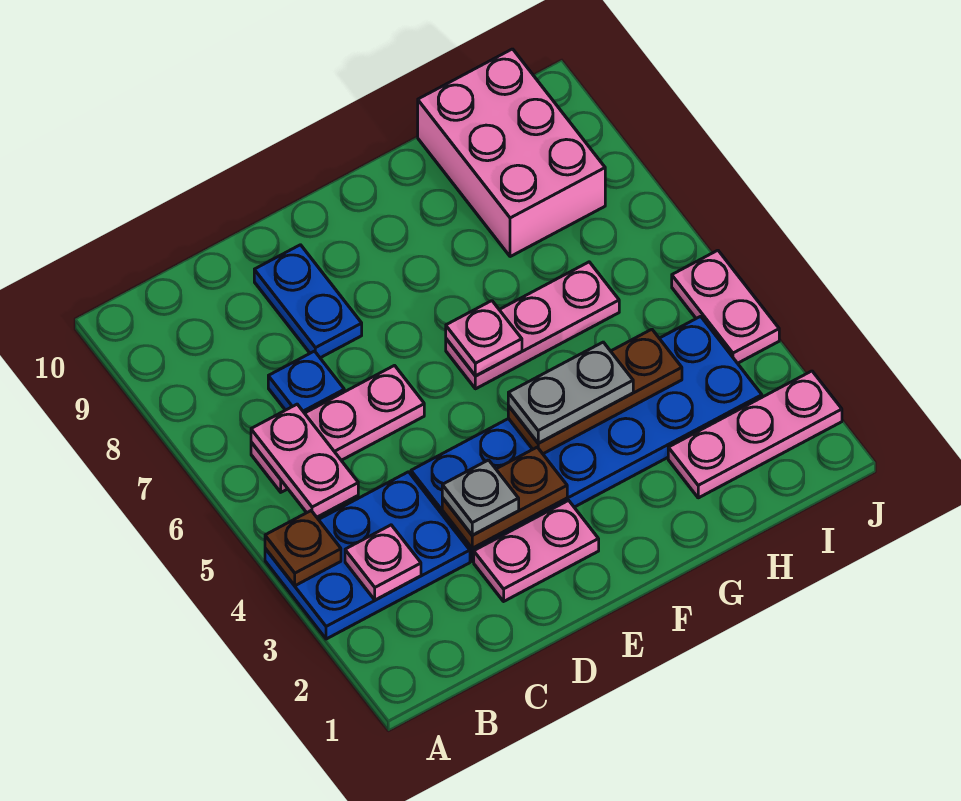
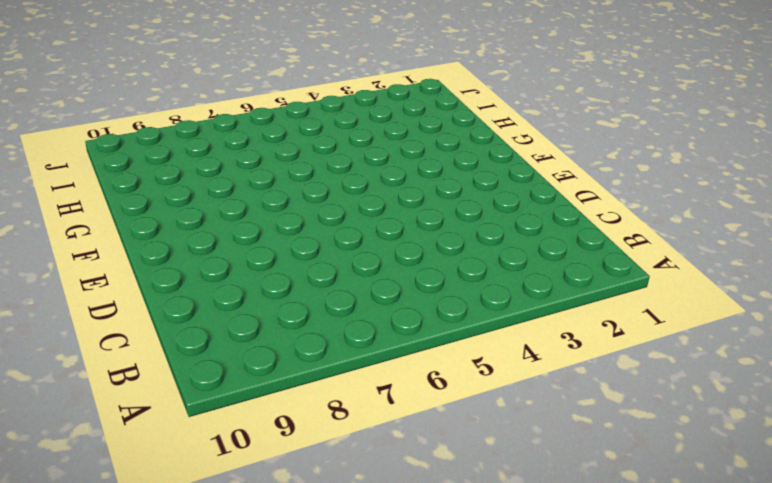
none -> blue 2x3 plate [265,472,470,639]
none -> pink 1x3 plate [251,366,424,492]
none -> blue 1x1 plate [268,351,344,413]

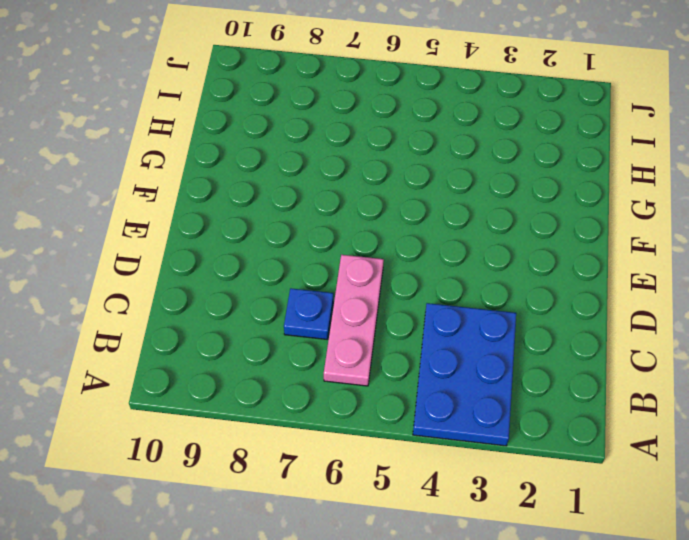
none -> pink 1x2 plate [474,500,599,601]
none -> blue 2x6 plate [411,316,762,561]
none -> blue 1x2 plate [254,245,362,358]

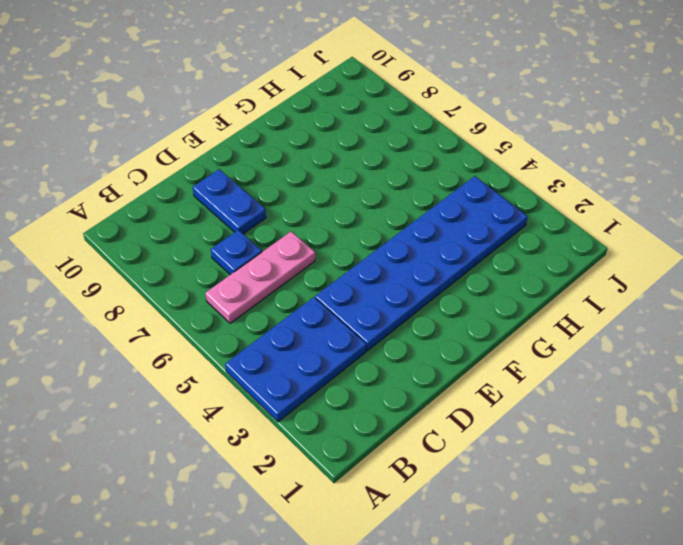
none -> pink 1x2 plate [474,500,599,601]
none -> pink 1x3 plate [446,262,619,389]
none -> pink 1x3 plate [668,371,842,498]

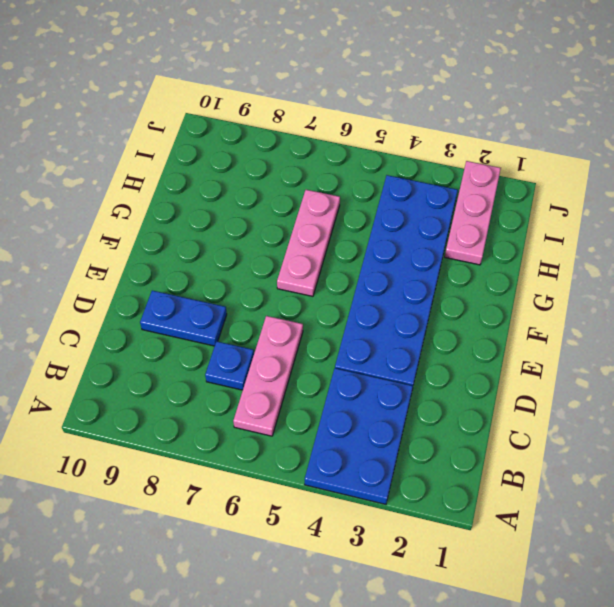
none -> pink 1x2 plate [474,500,599,601]
none -> pink 2x3 brick [418,49,605,257]
none -> pink 1x2 plate [672,250,779,363]

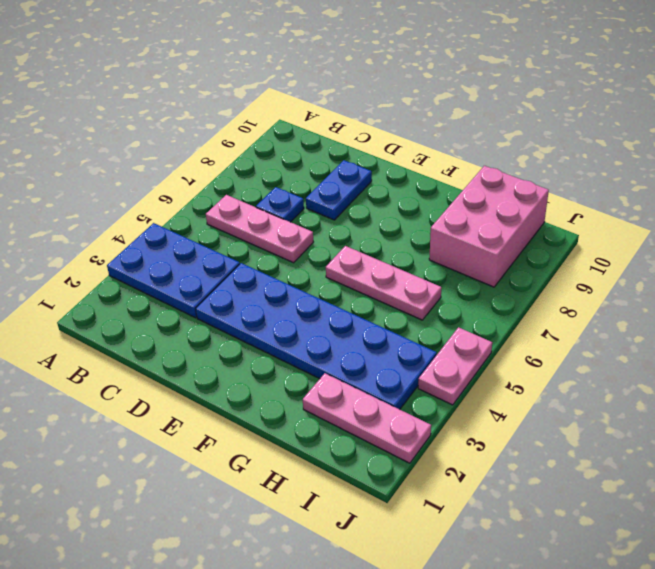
none -> pink 1x2 plate [474,500,599,601]
none -> brown 1x1 plate [265,511,341,586]
none -> pink 1x1 plate [345,525,421,600]

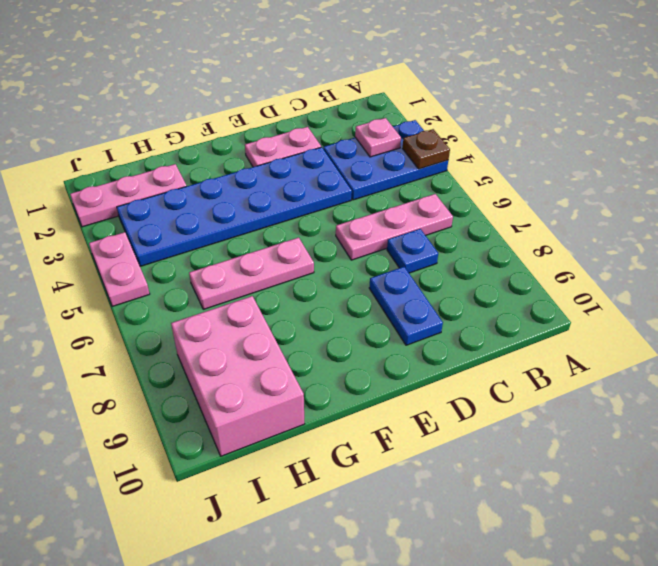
none -> pink 1x2 plate [251,404,358,517]
none -> brown 1x2 plate [442,447,567,548]
none -> brown 1x3 plate [508,329,682,454]

